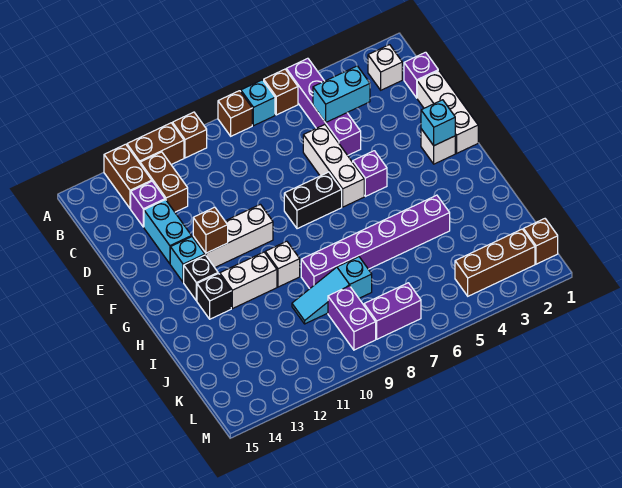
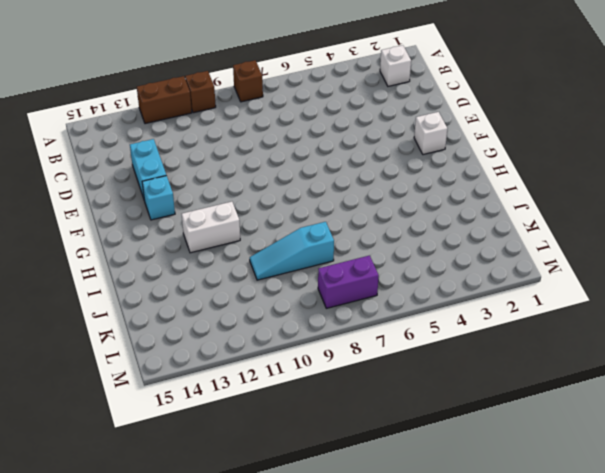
none -> purple 1x4 brick [286,58,361,155]
none -> brown 1x1 brick [264,69,298,115]
none -> cyan 1x1 brick [241,80,275,126]
none -> brown 1x2 brick [104,144,152,209]

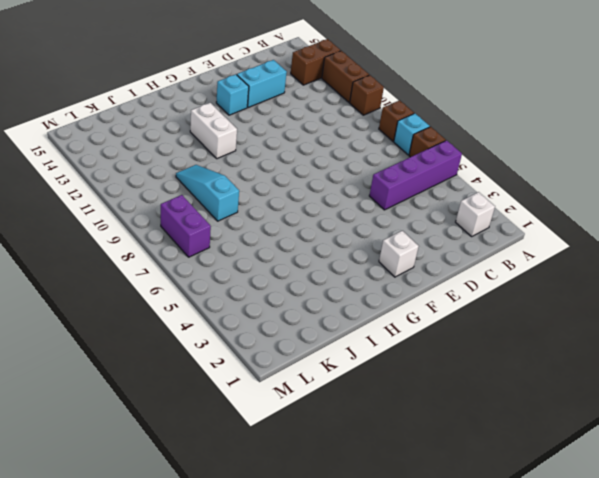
none -> brown 1x2 brick [140,152,188,212]
none -> purple 1x1 brick [404,52,438,98]
none -> purple 1x1 brick [131,181,165,227]
none -> white 1x3 brick [417,71,478,153]

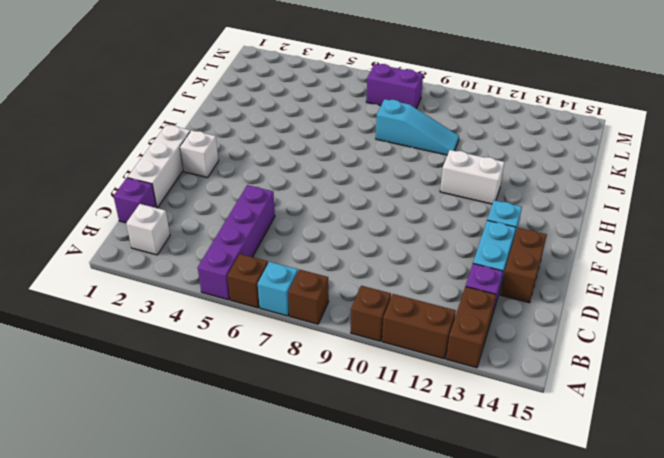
brown 1x2 brick [500,228,547,303] -> brown 1x2 brick moved to [140,152,188,212]
none -> white 1x3 brick [303,125,364,207]
none -> purple 1x1 brick [353,151,387,196]
none -> black 1x2 brick [284,172,342,229]
none -> white 1x3 brick [193,204,273,267]

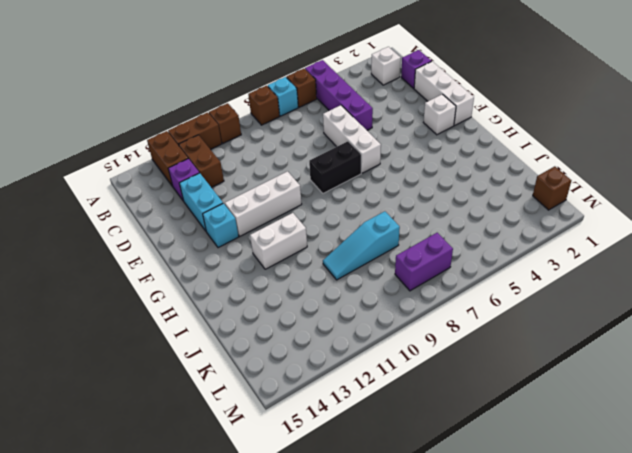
none -> purple 1x1 brick [353,151,387,196]
none -> black 1x1 brick [184,255,218,301]
none -> white 1x1 brick [265,241,300,287]
none -> black 1x1 brick [197,274,231,319]

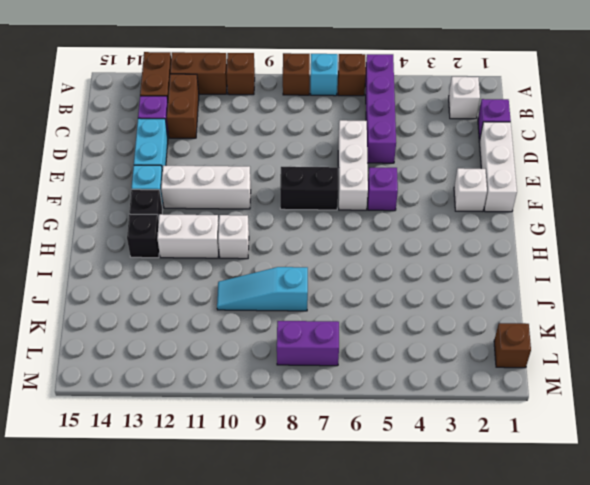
none -> purple 1x6 brick [301,195,450,289]
none -> purple 1x2 brick [328,286,376,350]
none -> brown 1x3 brick [455,229,535,296]
none -> cyan 1x2 brick [313,66,370,122]

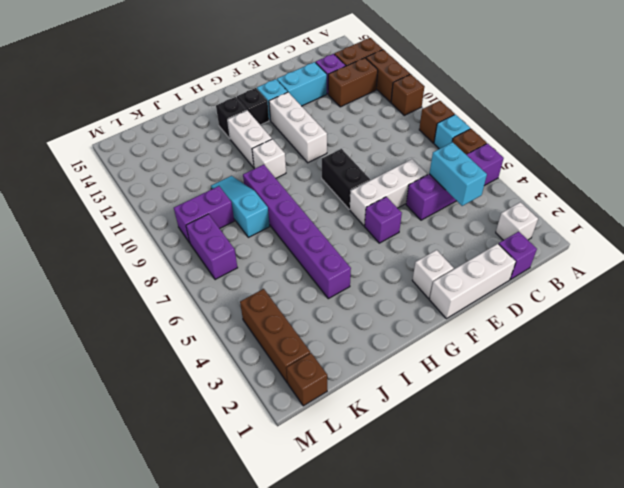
none -> cyan 1x1 brick [421,100,455,146]
none -> brown 1x1 brick [193,207,228,253]

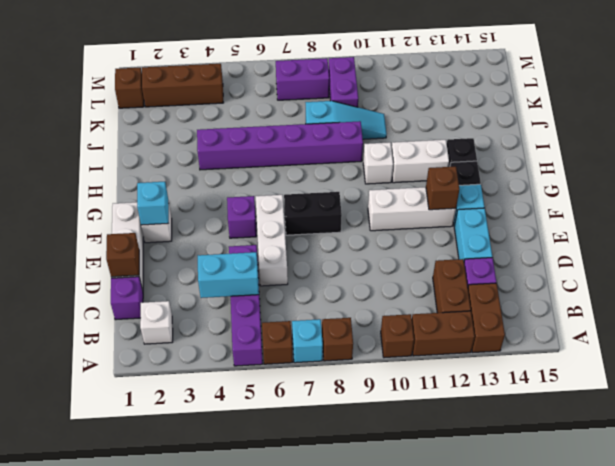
brown 1x1 brick [106,233,139,277] -> none

